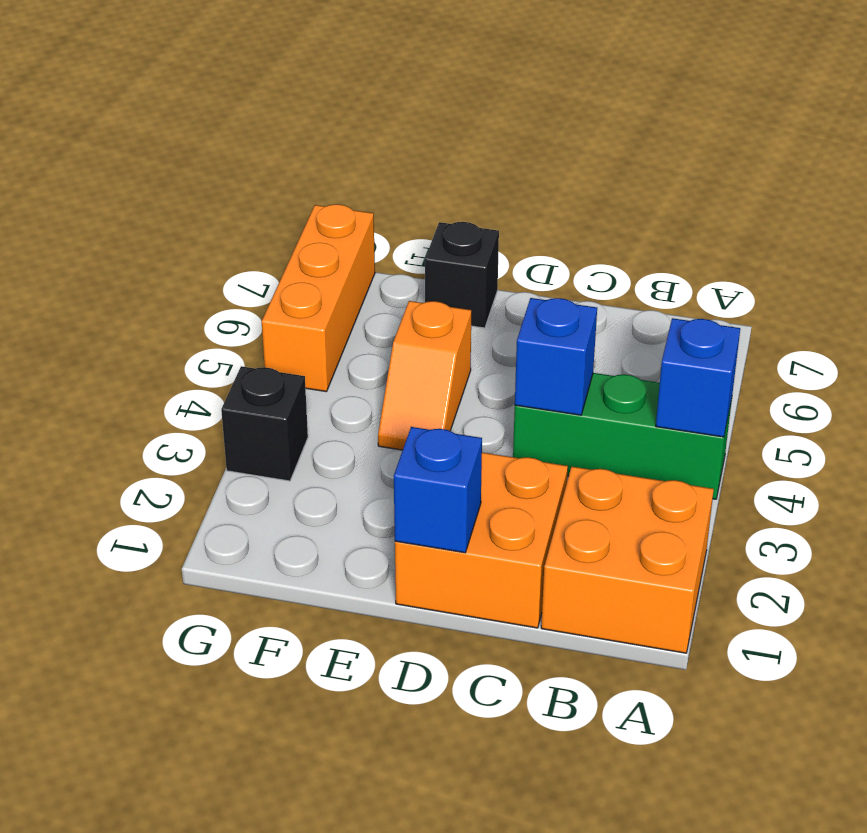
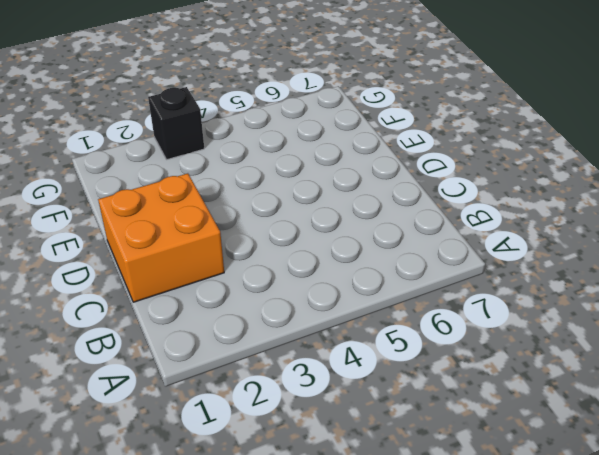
none -> orange 2x2 brick [541,467,714,653]
none -> green 1x3 brick [513,373,732,499]

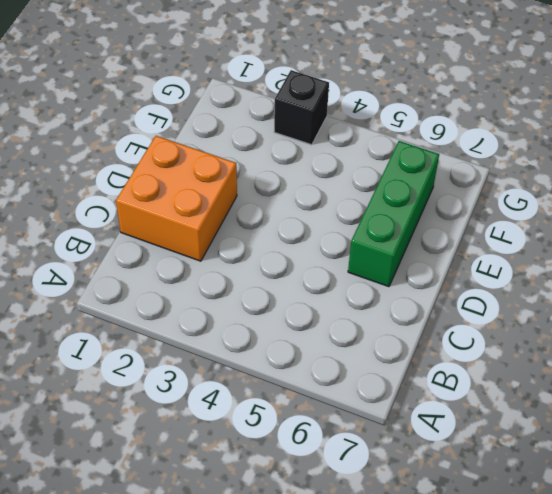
green 1x3 brick [348,141,439,287] -> green 1x3 brick moved to [513,373,732,499]
none -> orange 2x2 brick [541,467,714,653]
none -> orange 1x2 slope [378,301,471,450]

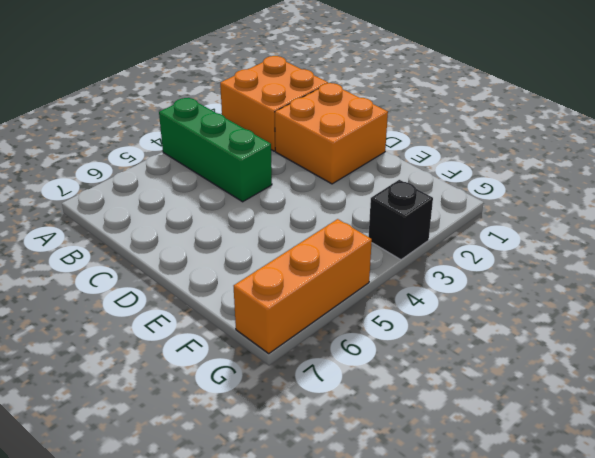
none -> orange 1x2 slope [378,301,471,450]
none -> black 1x1 brick [425,222,499,328]

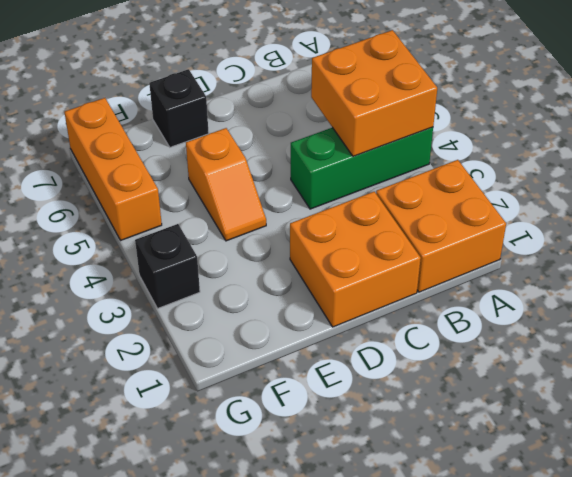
orange 2x2 brick [311,30,437,157] -> blue 1x1 brick [656,318,740,437]
none -> blue 1x1 brick [515,298,597,415]
none -> blue 1x1 brick [394,427,482,553]

